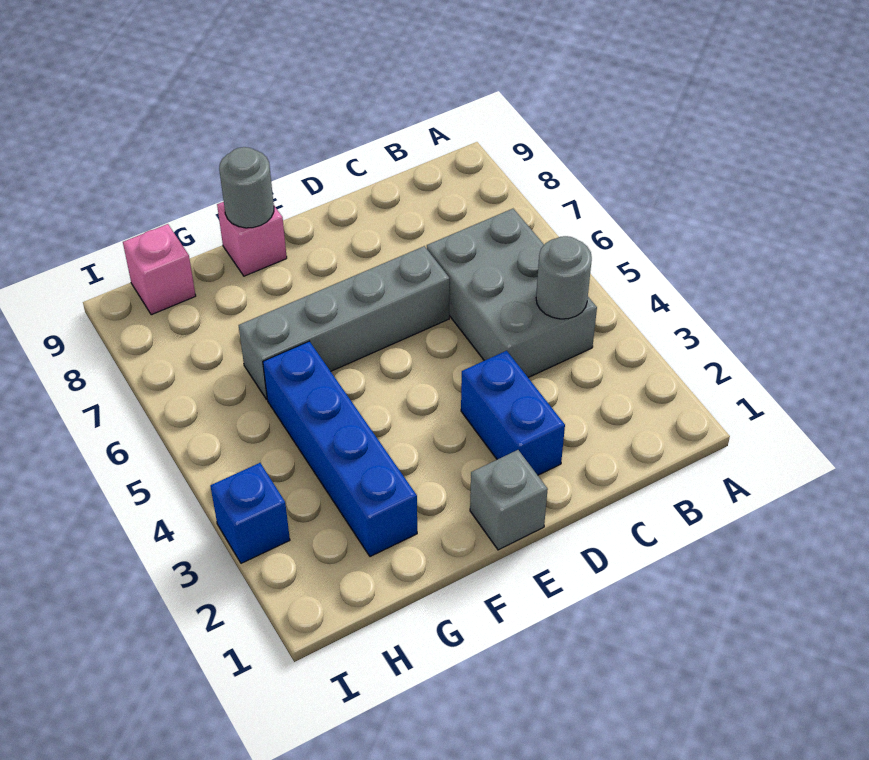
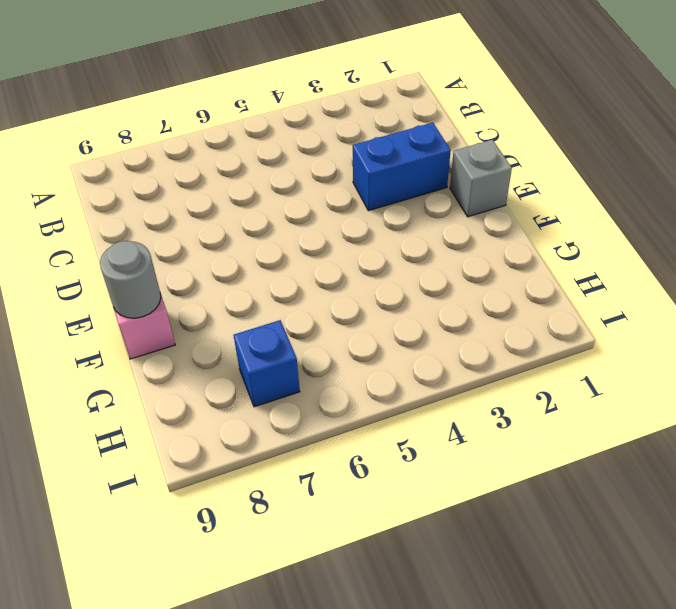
blue 1x1 brick [234,320,300,407] -> blue 1x1 brick moved to [210,463,290,563]
none -> grey 2x3 brick [427,209,597,378]
none -> grey 1x4 brick [239,246,450,399]

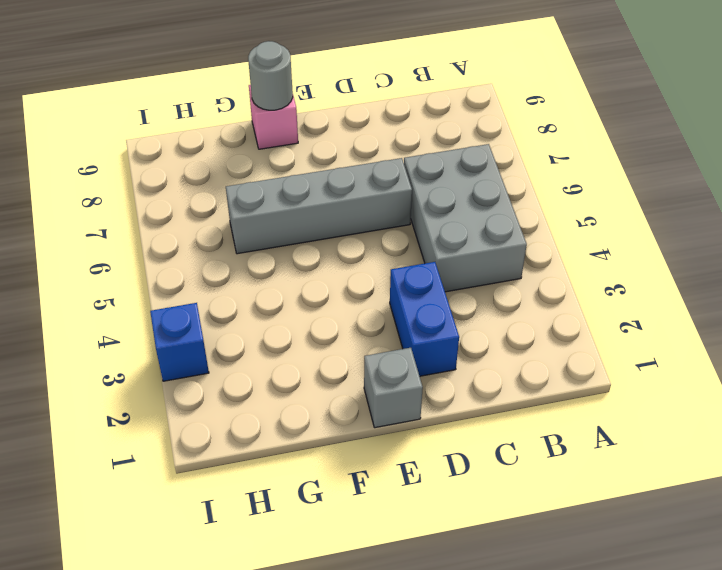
none -> blue 1x4 brick [263,341,417,557]
none -> pink 1x1 brick [123,224,196,315]

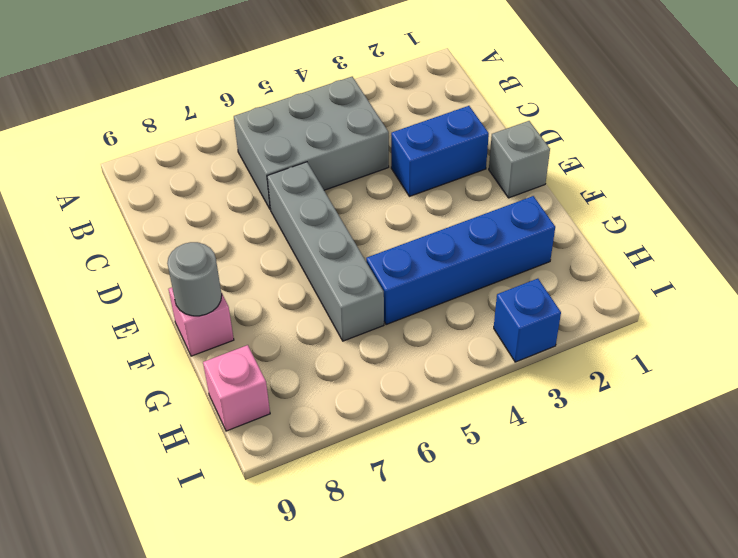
none -> grey 1x1 round brick [536,236,592,319]

